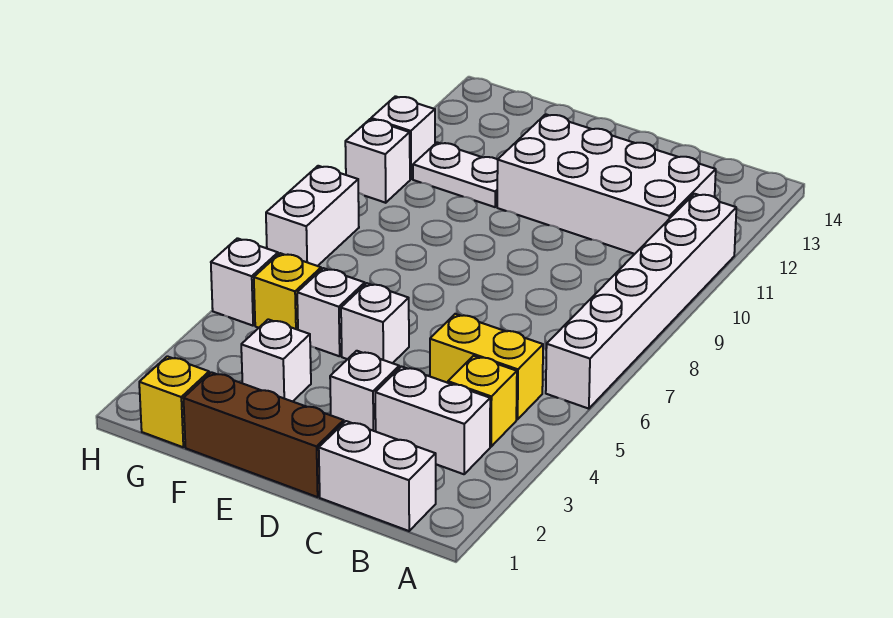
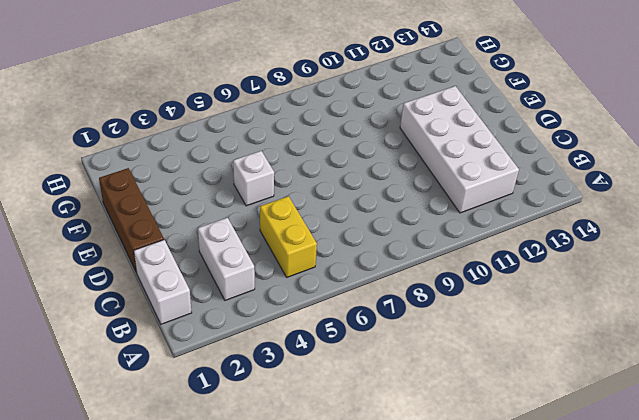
none -> white 1x6 brick [546,194,736,409]
none -> yellow 1x1 brick [448,356,517,447]
none -> white 1x1 brick [330,351,399,431]

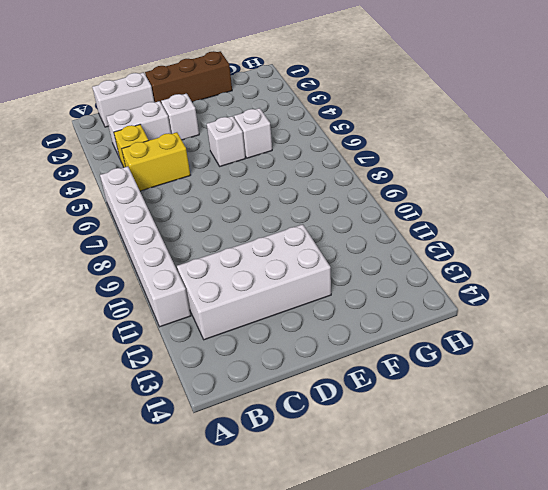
none -> white 1x1 brick [241,319,311,402]
none -> white 1x2 plate [413,142,498,207]
none -> yellow 1x1 brick [139,356,209,447]

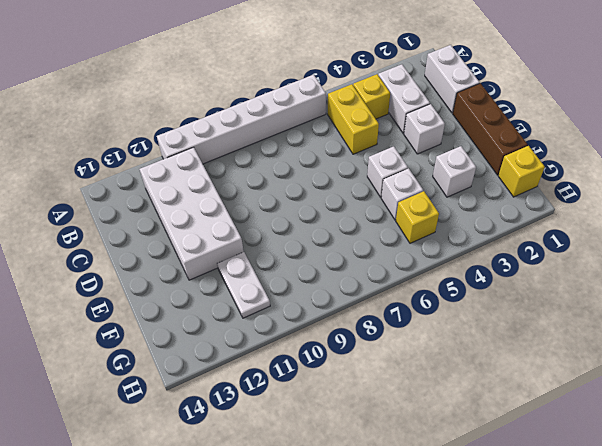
none -> white 1x1 brick [211,238,278,326]
none -> white 1x2 brick [266,166,359,266]
none -> white 1x1 brick [345,119,410,203]

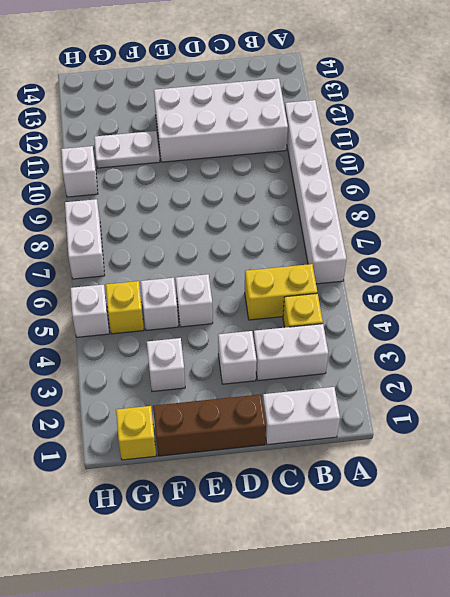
none -> white 1x1 brick [371,96,435,179]

